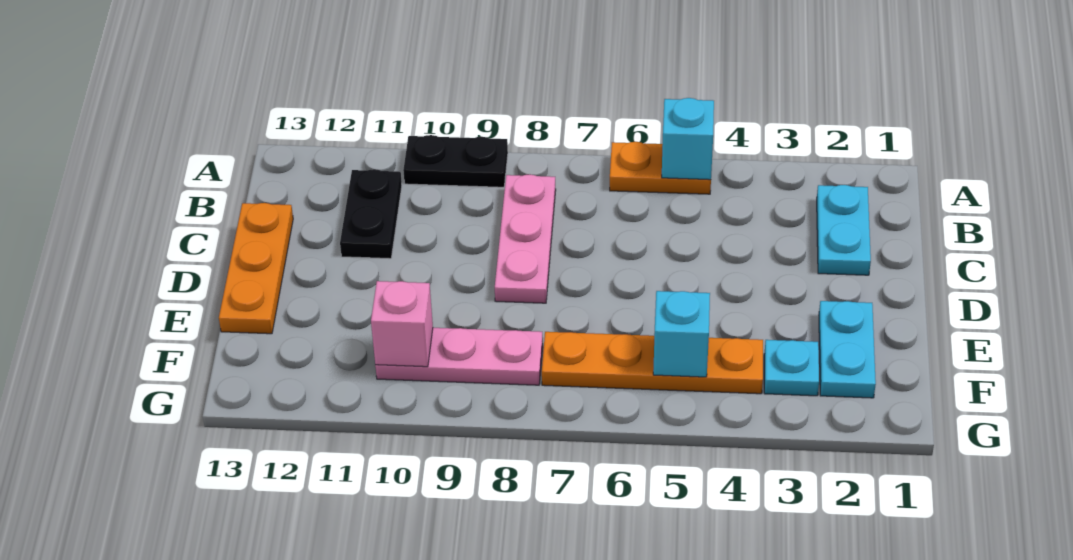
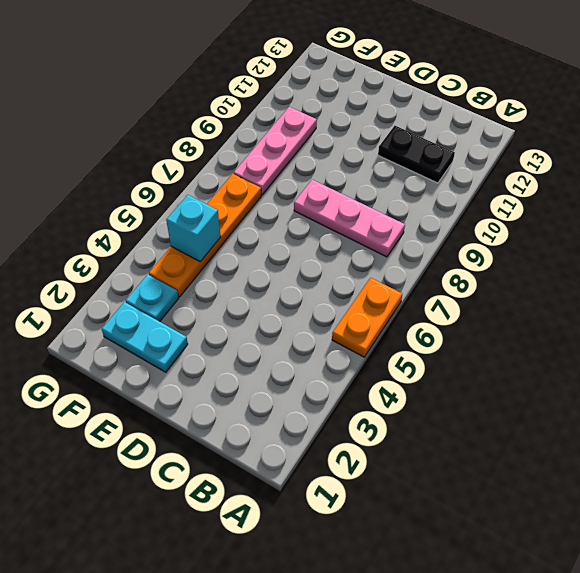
none -> black 1x2 plate [403,135,508,187]
none -> cyan 1x2 plate [817,185,871,275]
none -> orange 1x3 plate [219,203,293,334]

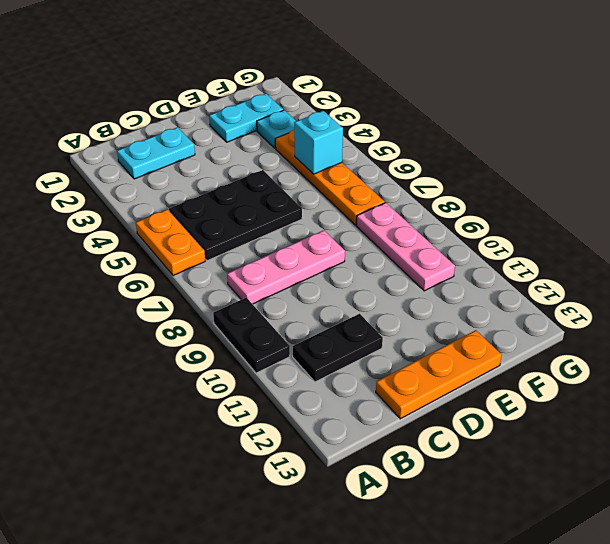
black 2x3 plate [169,170,302,261] -> none
none -> cyan 1x1 brick [662,98,714,180]
none -> pink 1x1 brick [371,281,433,367]

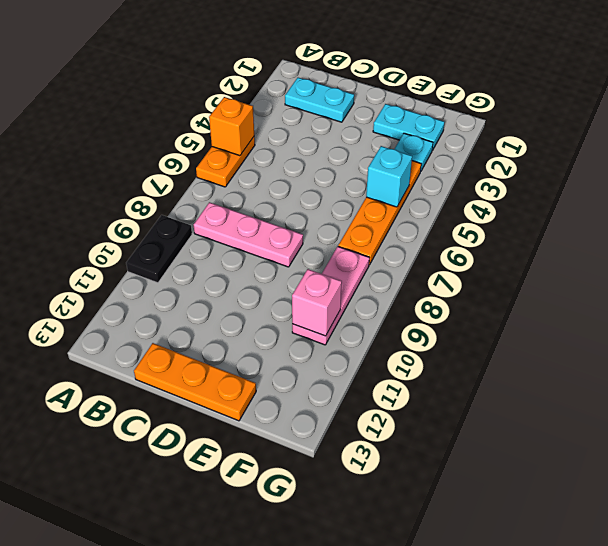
orange 1x1 brick [209,97,254,156] -> cyan 1x1 brick [662,98,714,180]
none -> black 1x2 plate [340,169,402,259]

